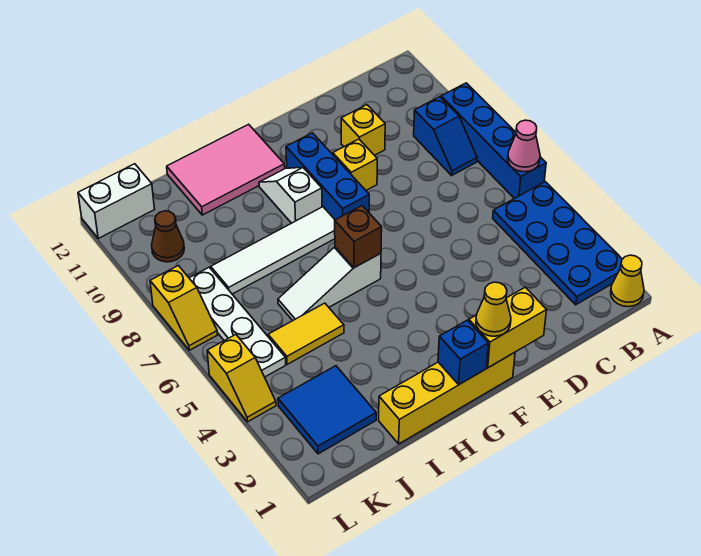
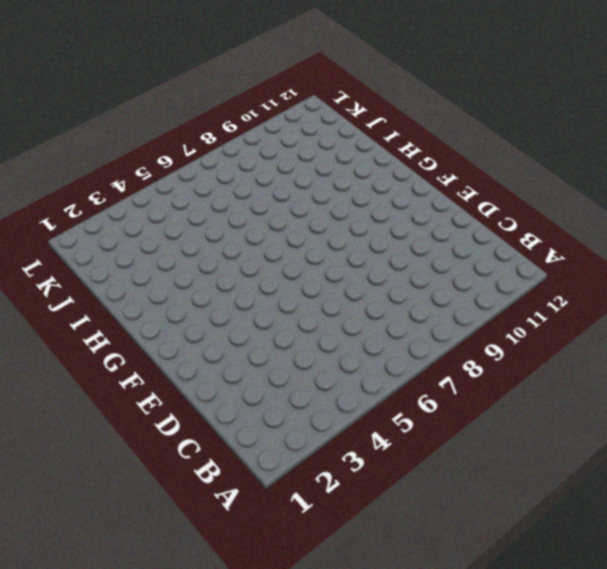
none -> yellow 1x1 cone [611,255,644,307]
none -> blue 2x4 plate [493,182,622,305]
none -> blue 1x4 brick [441,83,546,199]

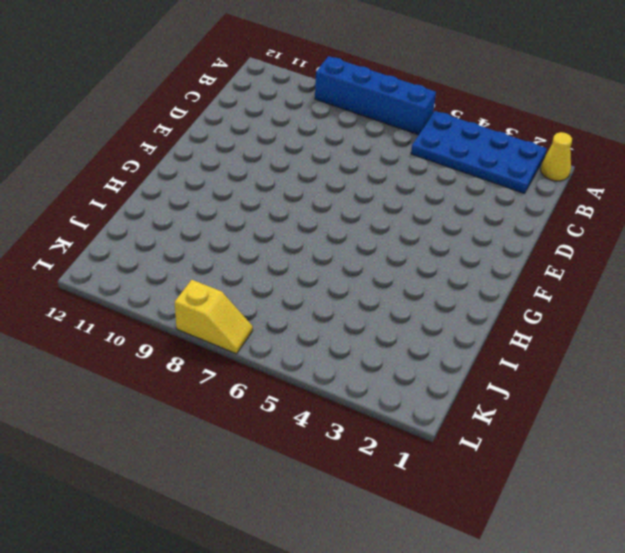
none -> blue 1x2 slope [414,97,477,175]
none -> yellow 1x1 brick [341,105,385,155]
none -> yellow 1x1 brick [333,139,377,190]

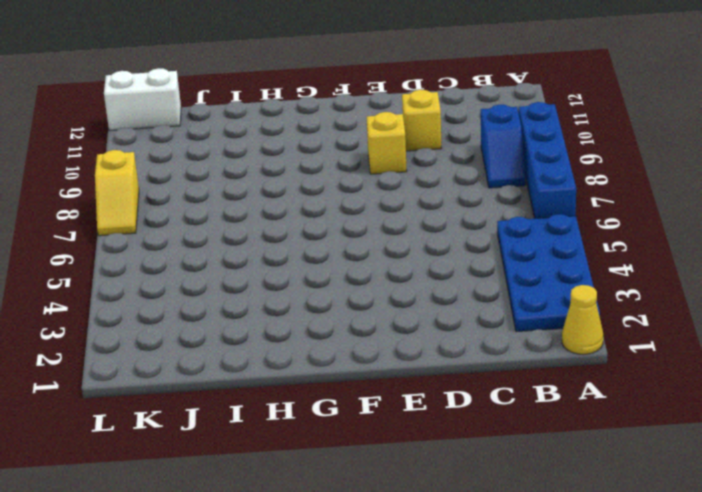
none -> yellow 1x4 brick [379,353,515,444]
none -> blue 1x3 brick [286,133,369,220]
none -> white 1x3 slope [278,247,381,320]

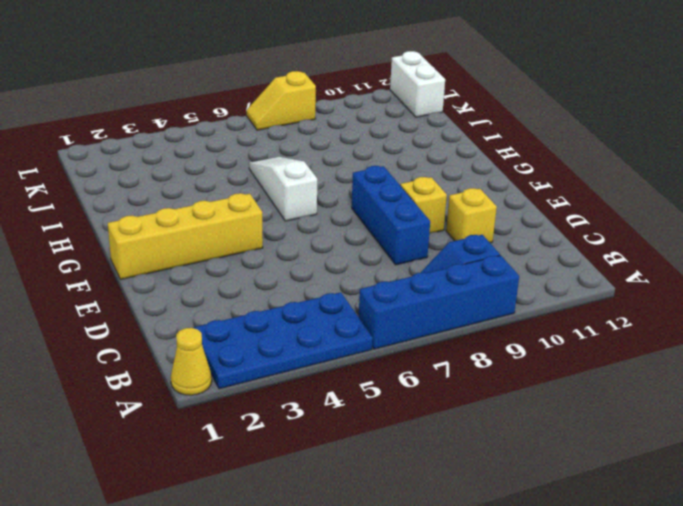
blue 1x3 brick [352,166,430,265] -> blue 1x3 brick turned to [286,133,369,220]
yellow 1x4 brick [108,193,263,279] -> yellow 1x4 brick turned to [379,353,515,444]
none -> white 1x4 tile [211,207,335,294]
none -> white 1x2 slope [259,167,322,223]
none -> pink 2x3 tile [167,124,285,215]

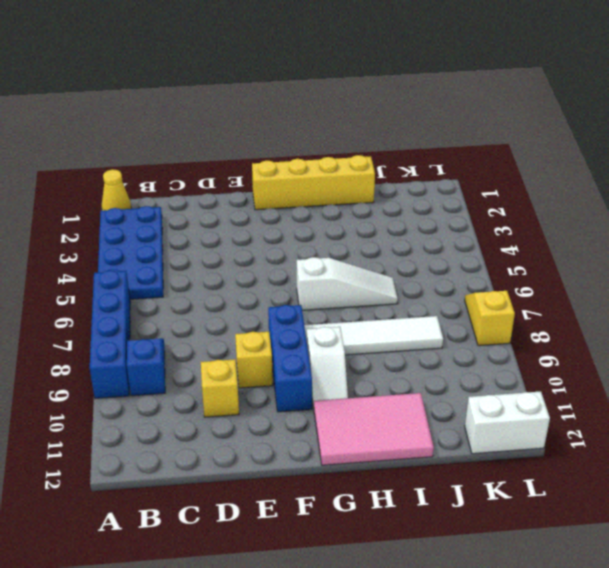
none -> yellow 1x2 tile [268,303,344,364]
none -> blue 2x2 tile [278,366,376,454]
none -> white 1x4 plate [189,267,286,377]

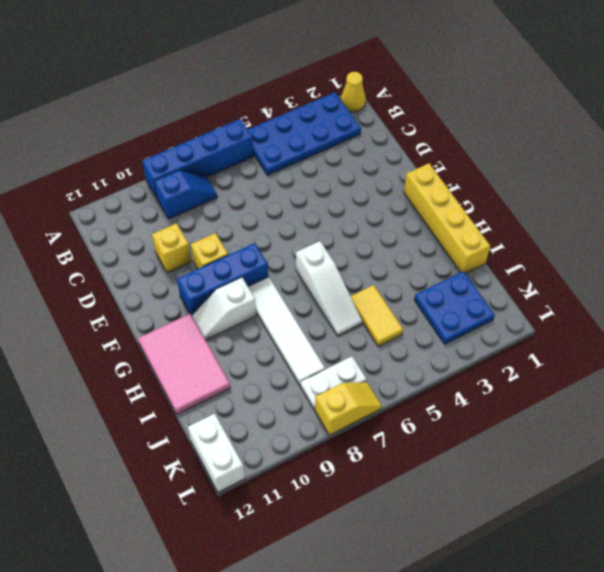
blue 2x2 plate [414,271,495,344] -> blue 2x2 tile [278,366,376,454]
white 1x2 plate [300,356,367,410] -> white 1x4 plate [189,267,286,377]
none -> brown 1x1 cone [152,211,184,262]
none -> yellow 1x2 slope [207,335,276,422]
none -> pink 1x1 cone [508,120,540,172]

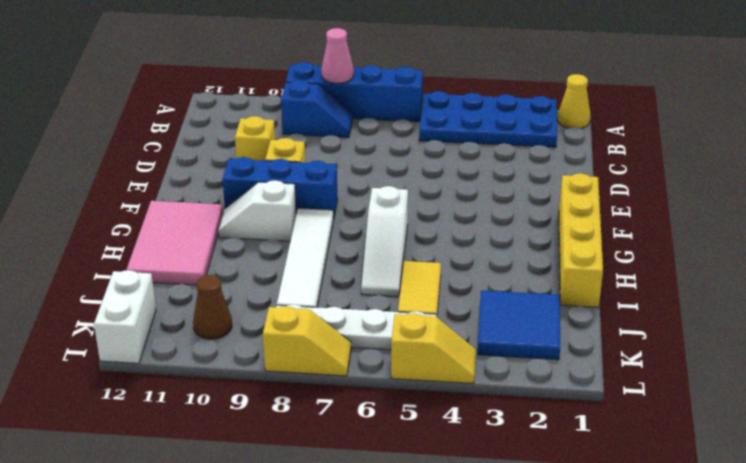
pink 1x1 cone [321,28,354,83] -> pink 1x1 cone moved to [508,120,540,172]
none -> yellow 1x2 brick [469,287,547,368]
none -> blue 1x1 brick [438,320,488,384]
none -> brown 1x1 brick [335,206,382,268]

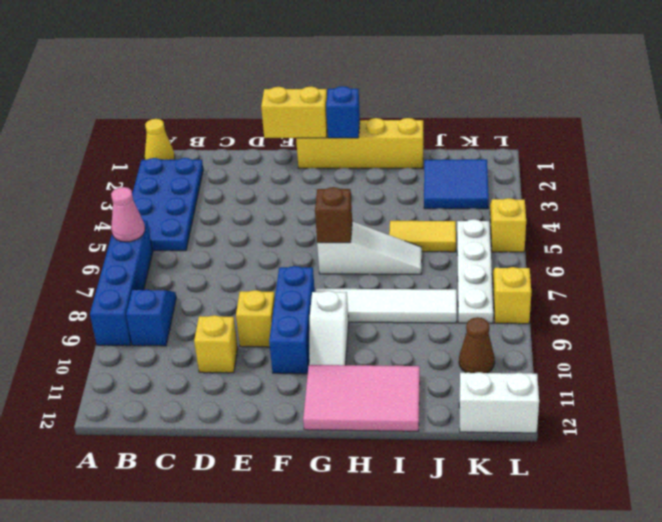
none -> yellow 1x1 cone [476,282,511,336]

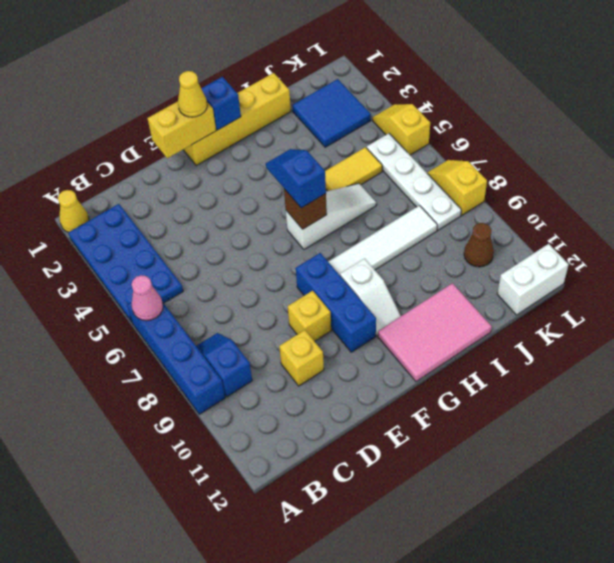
blue 1x2 slope [266,149,326,208] -> none

